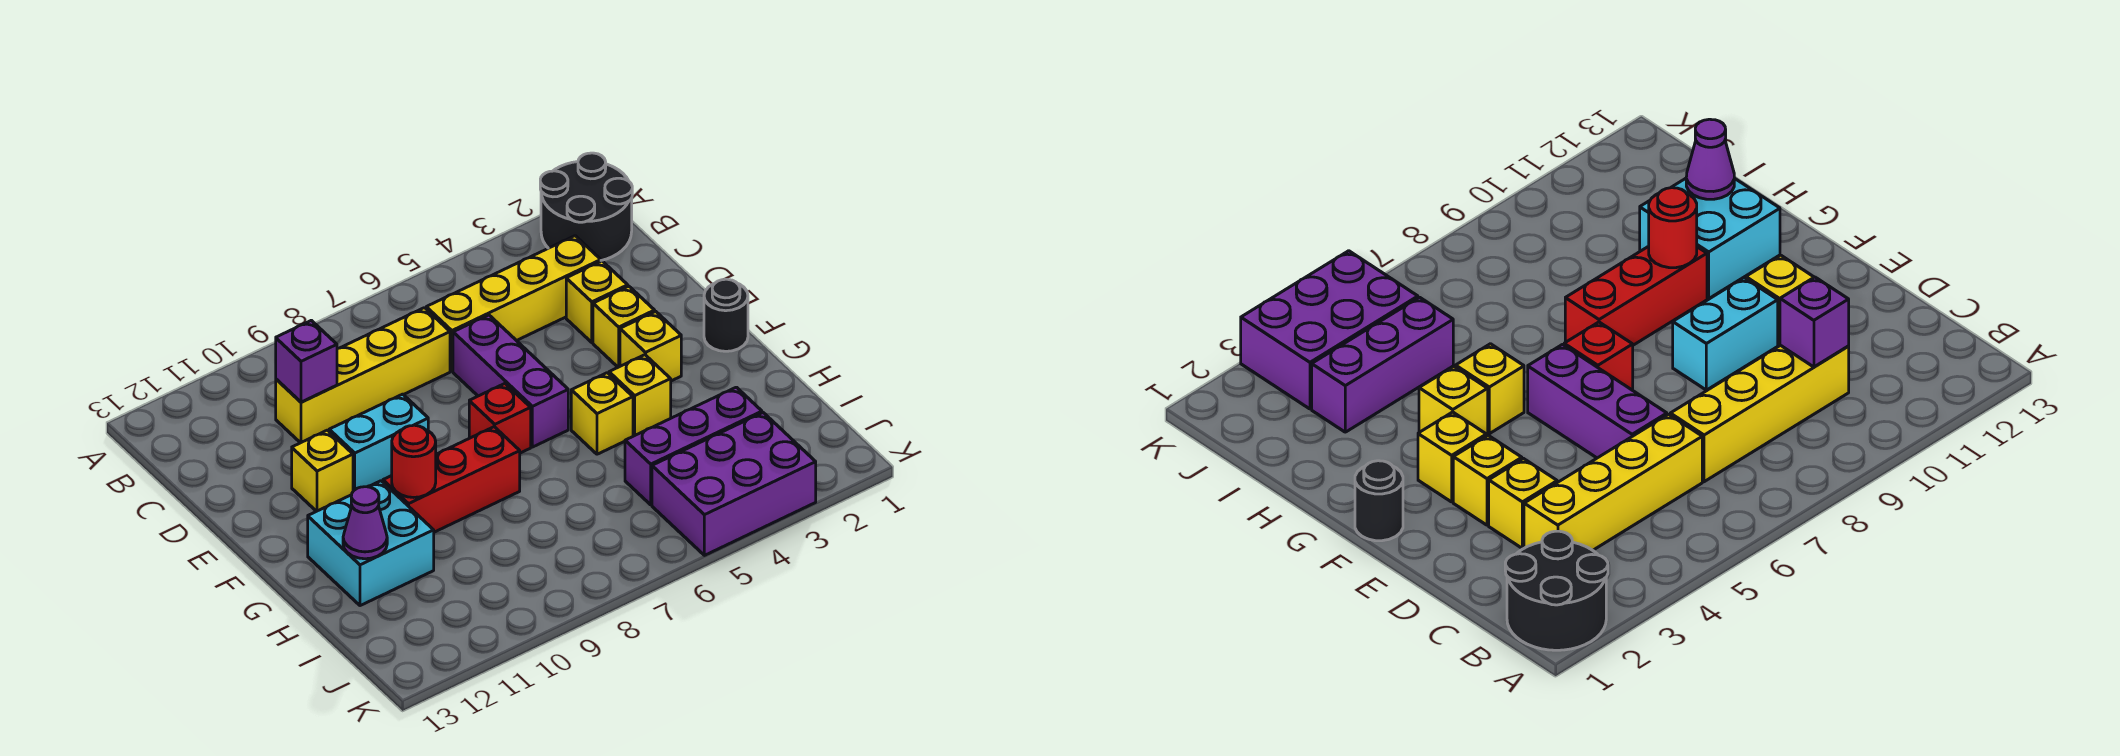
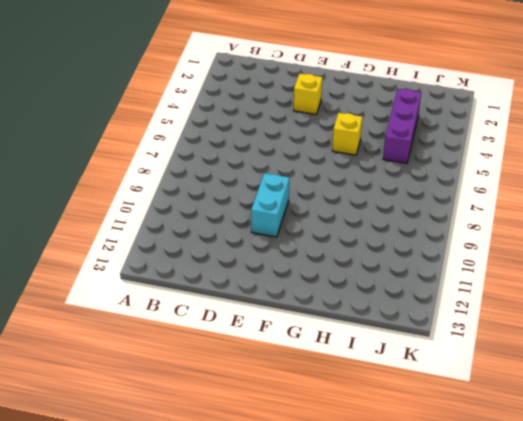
none -> black 2x2 round brick [540,153,632,260]
none -> yellow 1x4 brick [426,236,601,371]
none -> yellow 1x4 brick [276,308,450,443]

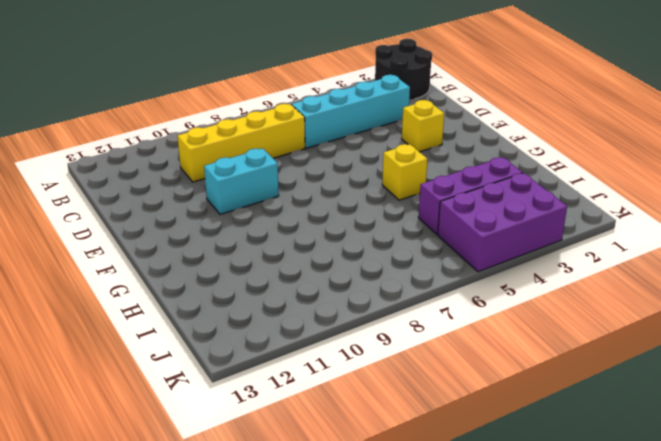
cyan 1x4 brick [292,75,410,148] -> yellow 1x4 brick [426,236,601,371]
none -> yellow 1x1 brick [566,261,628,342]
none -> purple 1x3 brick [453,315,568,447]
none -> yellow 1x1 brick [292,430,353,511]

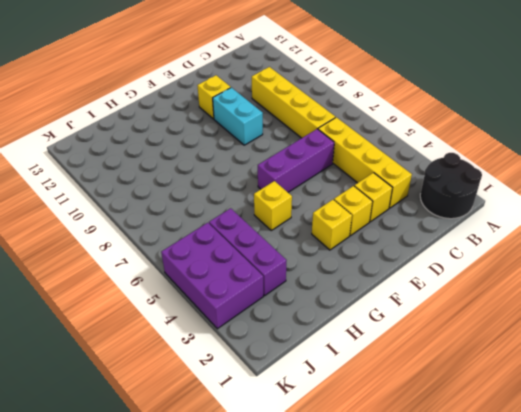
none -> black 1x1 round brick [704,279,748,351]
none -> red 1x1 brick [469,384,531,453]
none -> yellow 1x1 brick [609,355,671,436]

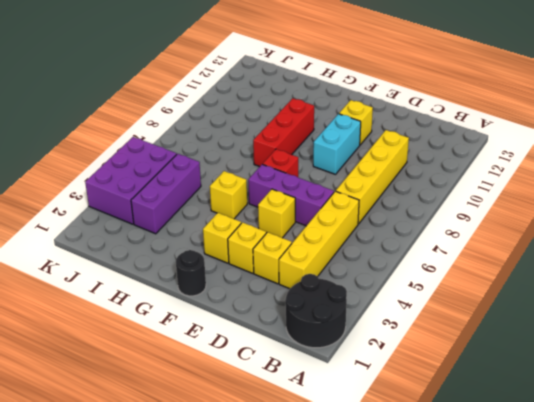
yellow 1x1 brick [258,189,295,238] -> yellow 1x1 brick moved to [609,355,671,436]
none -> cyan 2x2 brick [308,481,434,606]
none -> purple 1x1 brick [276,320,337,402]
none -> red 1x1 round brick [392,425,436,497]

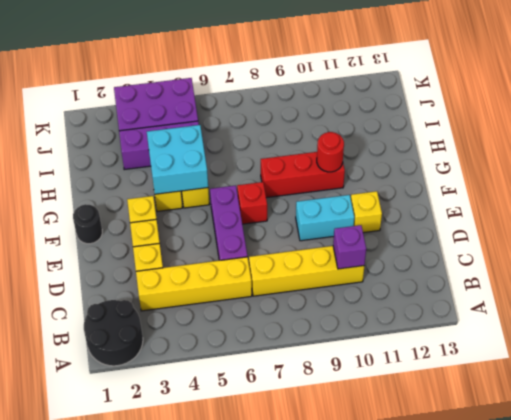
cyan 2x2 brick [147,125,208,194] -> cyan 2x2 brick moved to [308,481,434,606]
none -> purple 1x1 cone [343,487,387,559]

